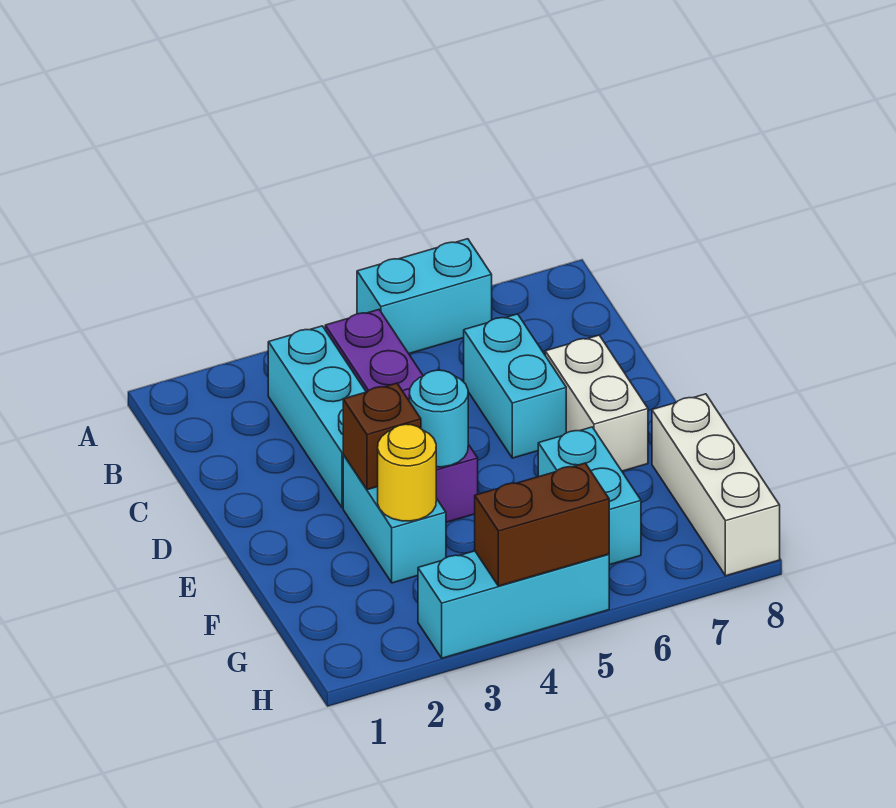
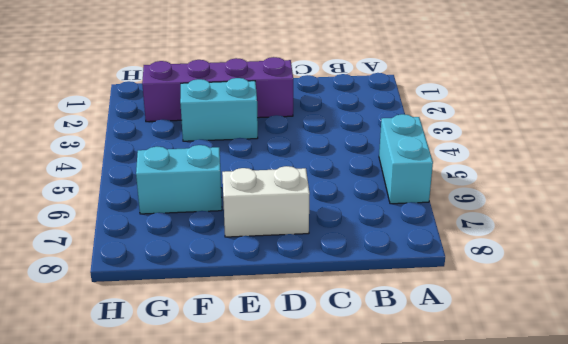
purple 1x4 brick [142,57,293,122] -> purple 1x4 brick moved to [325,310,478,522]
none -> cyan 1x3 brick [268,326,366,508]
none -> cyan 1x2 brick [464,314,566,458]
none -> white 1x3 brick [652,394,780,576]

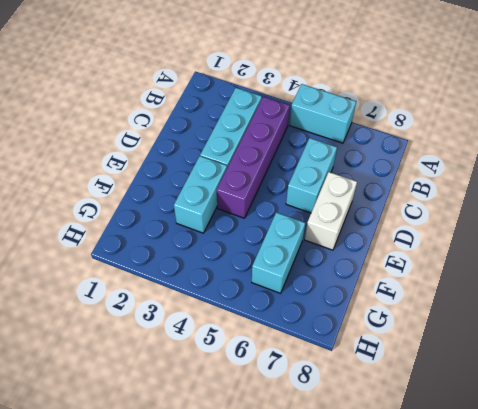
none -> white 1x3 brick [652,394,780,576]
none -> cyan 1x3 brick [418,551,609,658]
none -> brown 1x1 brick [343,383,421,490]

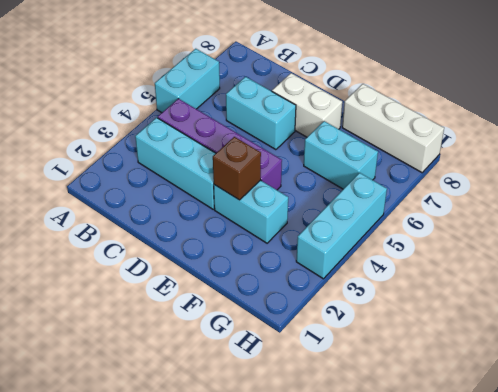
none -> cyan 1x1 round brick [409,370,468,467]
none -> yellow 1x1 round brick [378,424,436,521]
none -> brown 1x2 brick [475,463,609,586]

